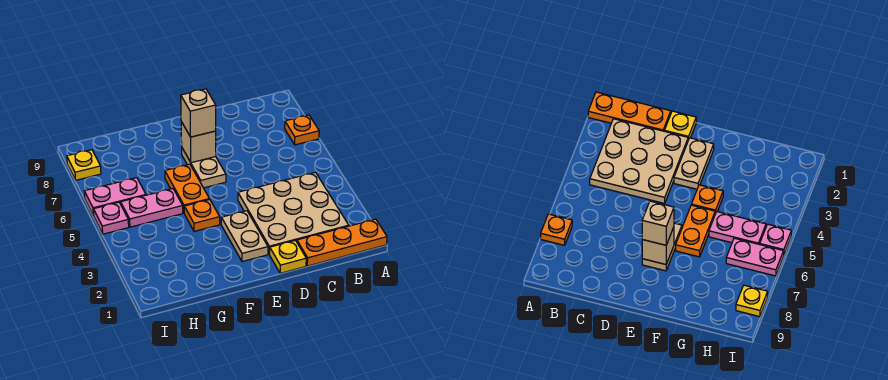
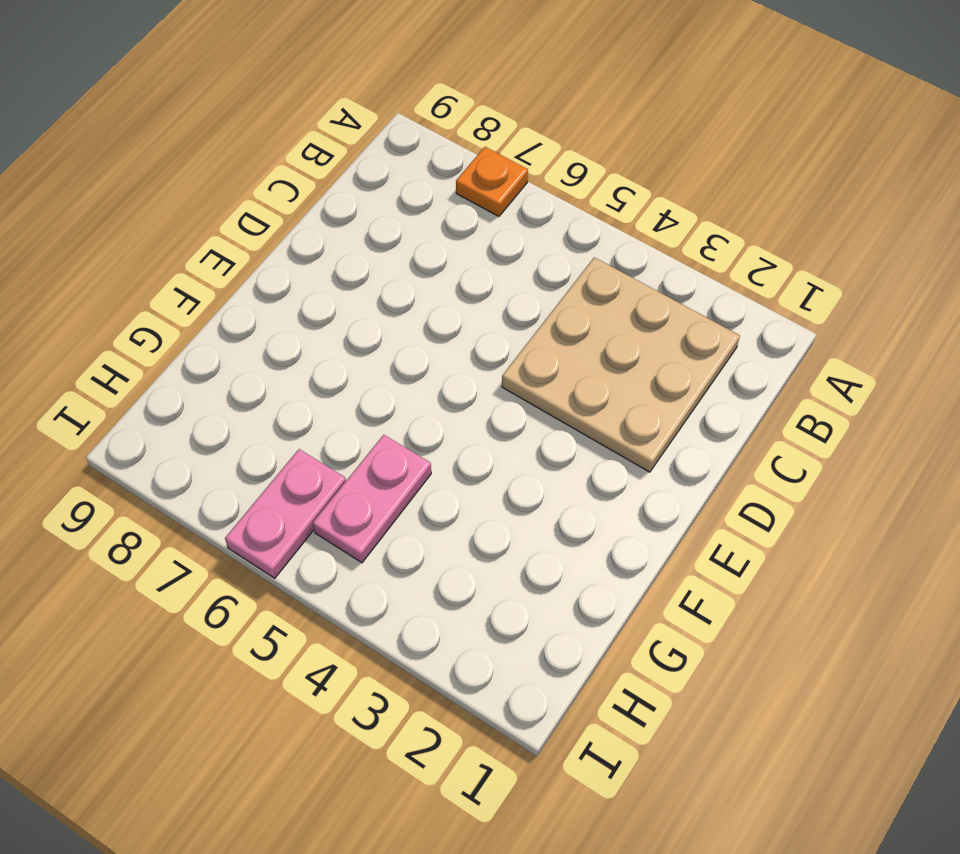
none -> orange 1x3 plate [297,219,387,266]
none -> yellow 1x1 plate [270,240,306,273]
none -> tan 1x2 plate [221,211,268,262]

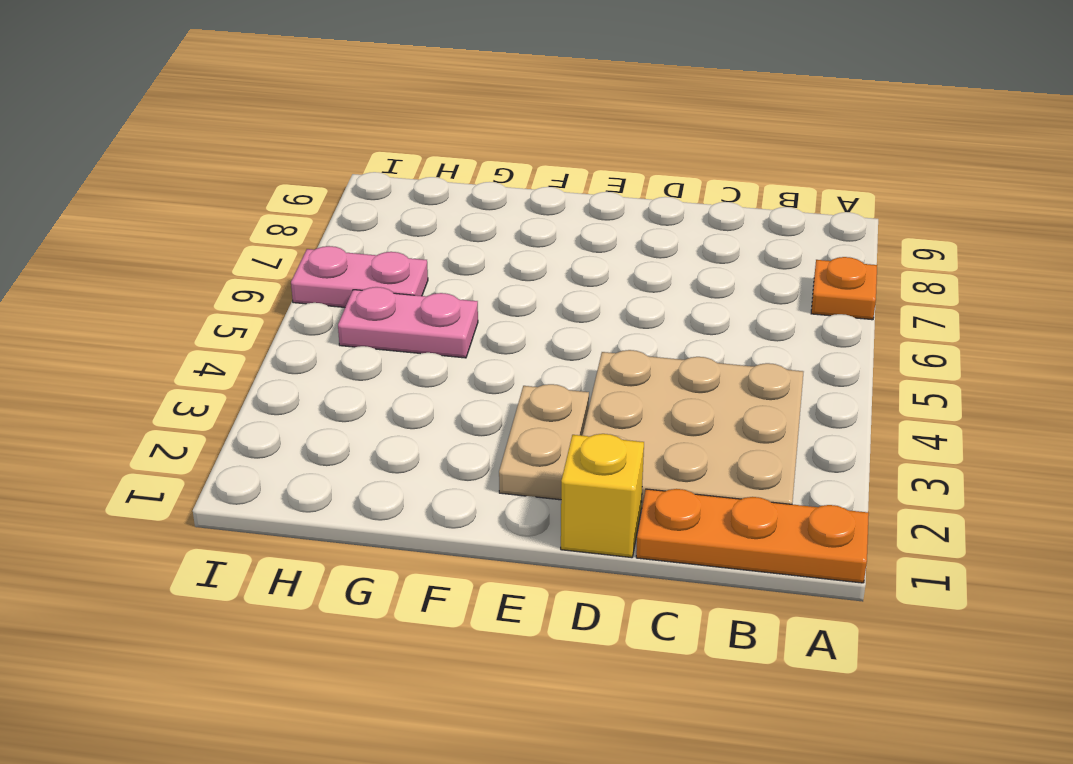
yellow 1x1 brick [561,434,644,558] -> yellow 1x1 plate [270,240,306,273]
none -> tan 1x2 plate [182,148,226,188]
none -> orange 1x1 plate [184,199,220,231]
none -> orange 1x2 plate [165,164,209,212]

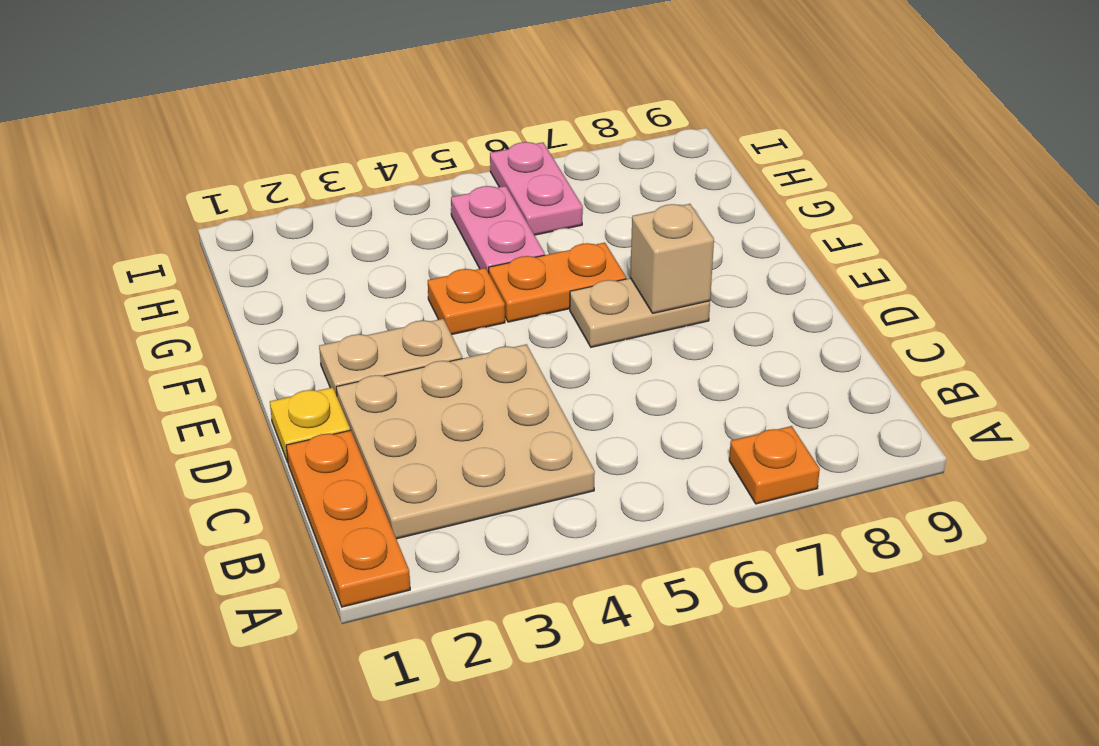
none -> pink 1x1 plate [93,202,129,234]
none -> yellow 1x1 plate [67,150,101,180]
none -> tan 1x1 brick [181,89,216,137]

